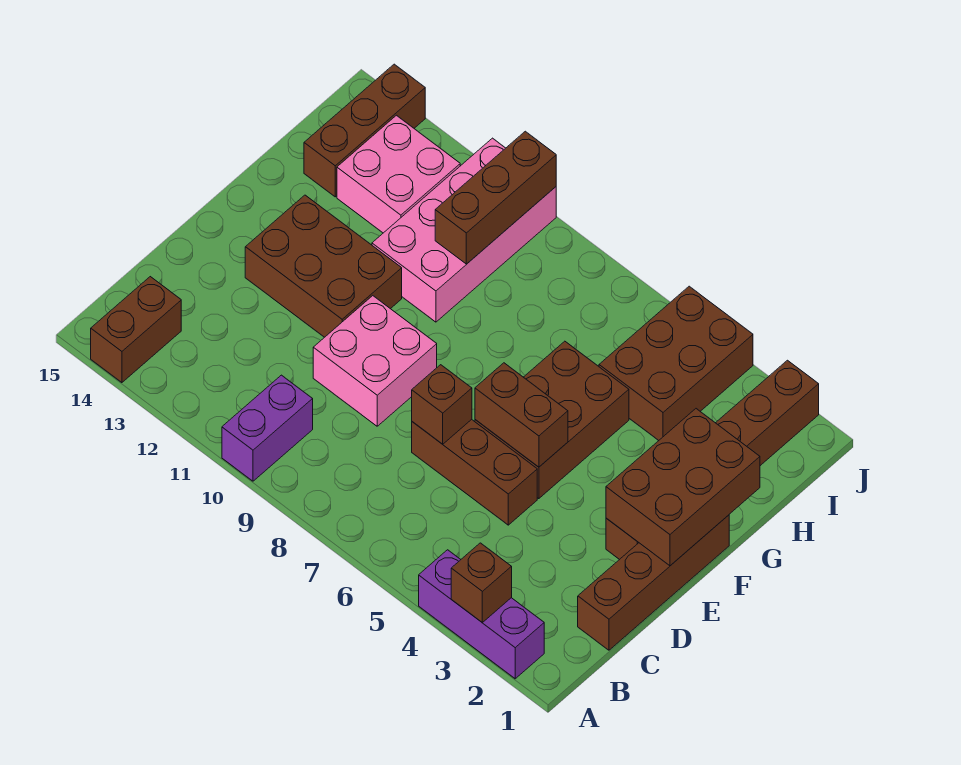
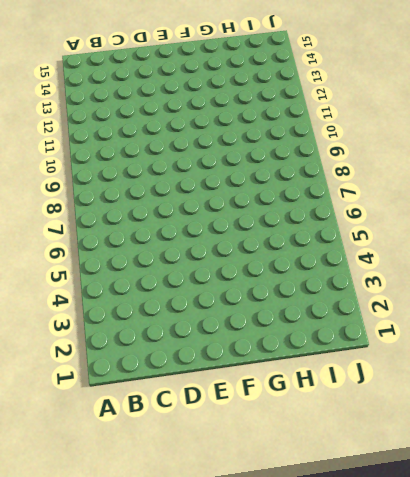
none -> purple 1x3 brick [419,550,544,679]
none -> purple 1x2 brick [222,375,313,481]
none -> brown 1x2 brick [91,277,181,383]

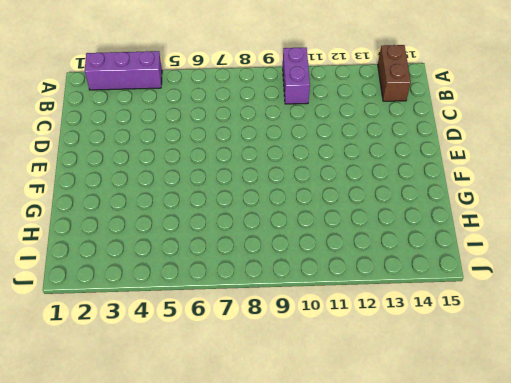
none -> brown 1x4 brick [578,515,729,650]
none -> brown 1x3 brick [412,419,537,525]
none -> pink 2x2 brick [313,296,437,426]

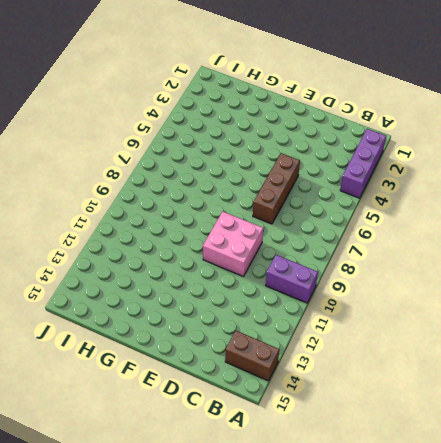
none -> brown 1x4 brick [578,515,729,650]
none -> brown 1x6 brick [606,360,819,560]
none -> brown 2x3 brick [475,341,629,499]

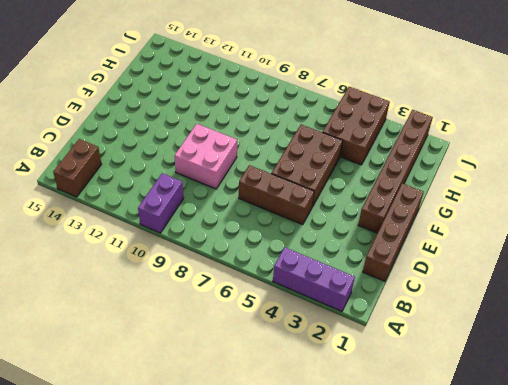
none -> brown 2x3 brick [245,195,402,337]
none -> pink 2x4 brick [372,138,556,322]
none -> pink 2x2 brick [337,115,460,233]

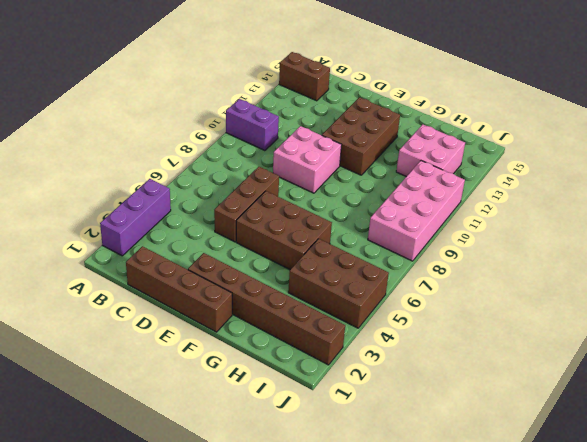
pink 2x4 brick [368,161,465,261] -> pink 2x4 brick turned to [372,138,556,322]
none -> brown 1x3 brick [304,64,425,197]
none -> brown 1x1 brick [451,543,512,622]
none -> brown 1x1 brick [412,365,472,444]

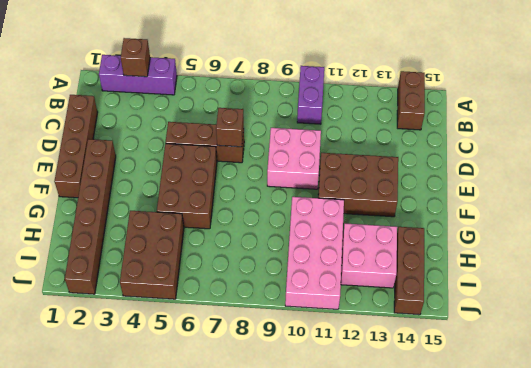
none -> brown 2x3 brick [606,409,760,566]
none -> brown 1x2 brick [475,363,568,467]
none -> brown 1x3 brick [435,131,556,264]

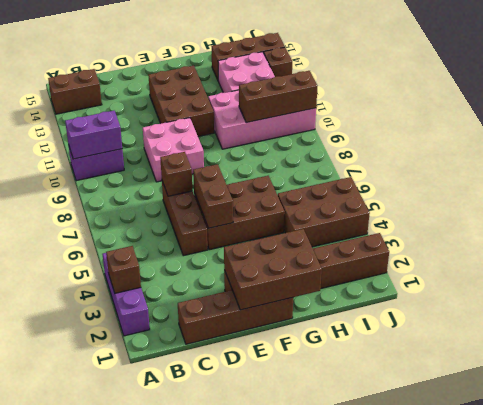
purple 1x2 brick [65,111,122,159] -> none
brown 1x1 brick [264,47,292,77] -> none

